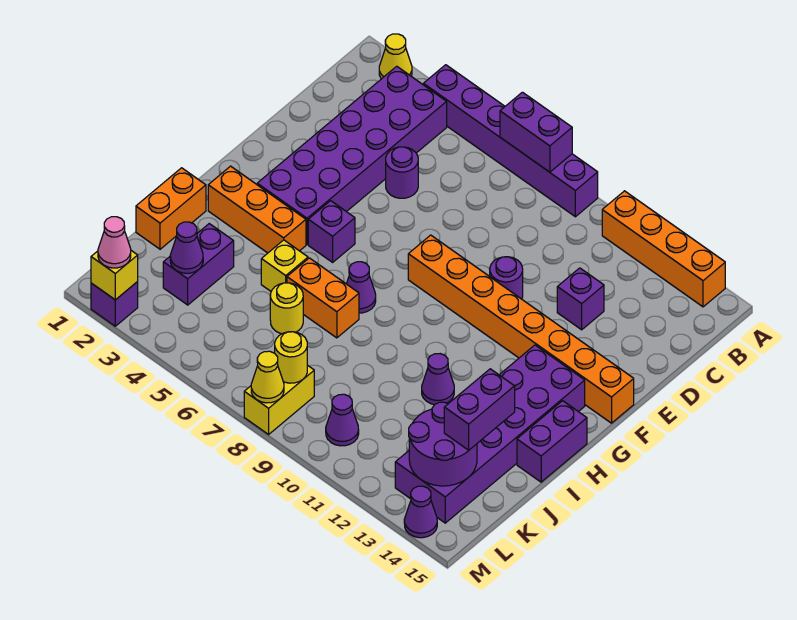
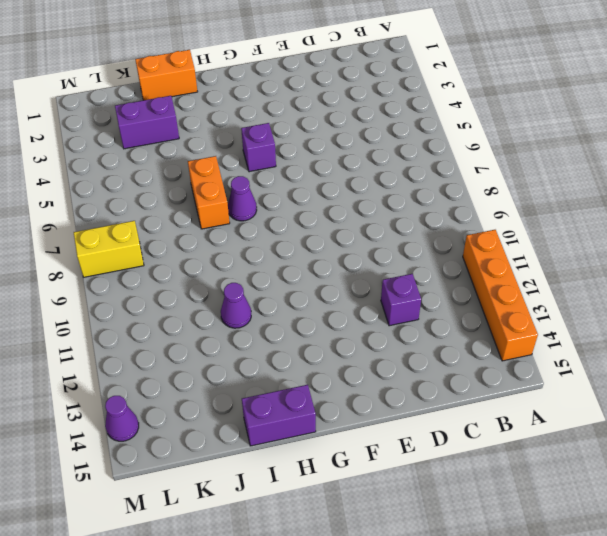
none -> yellow 1x1 cone [379,34,412,79]
none -> purple 1x6 brick [423,65,598,217]
none -> purple 2x6 brick [257,66,447,244]
none -> purple 1x1 round brick [386,147,418,198]

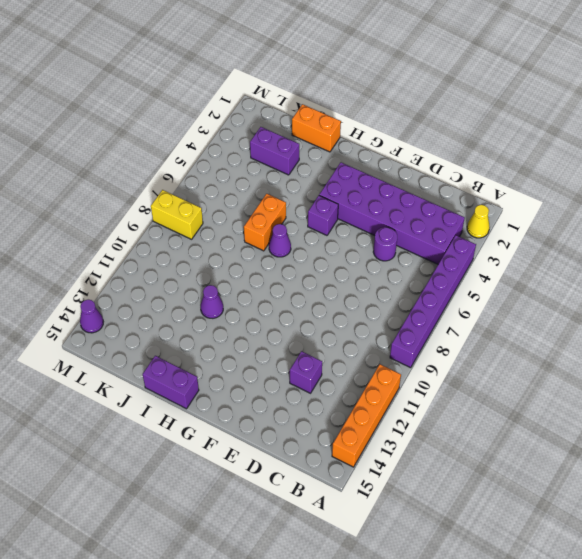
none -> purple 1x1 round brick [490,257,523,299]
none -> orange 1x8 brick [408,235,634,423]
none -> purple 2x6 brick [395,345,585,523]
none -> orange 1x3 brick [208,166,306,253]

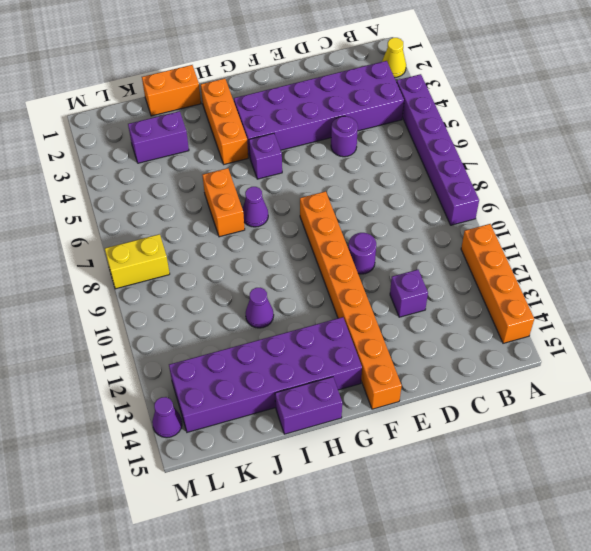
none -> yellow 1x1 brick [261,240,308,291]
none -> yellow 1x1 round brick [270,283,303,334]
none -> purple 1x1 cone [326,394,359,446]
none -> purple 1x1 brick [91,282,138,326]

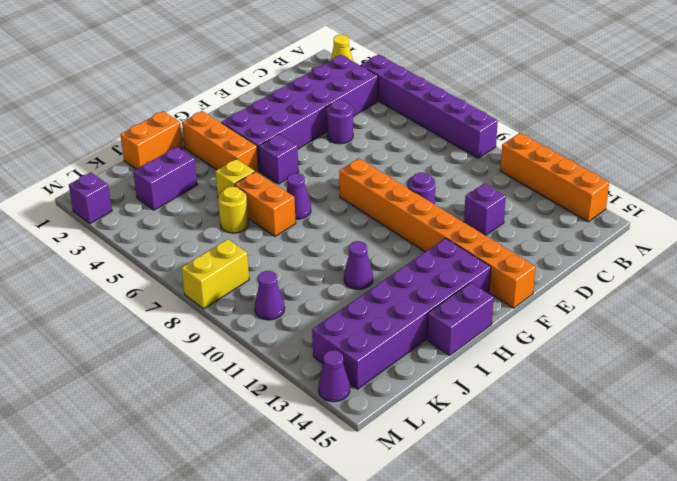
none -> purple 1x2 brick [500,92,572,172]
none -> purple 1x1 cone [170,222,203,273]
none -> purple 2x2 round brick [409,402,477,486]
none -> yellow 1x1 round brick [275,332,307,383]

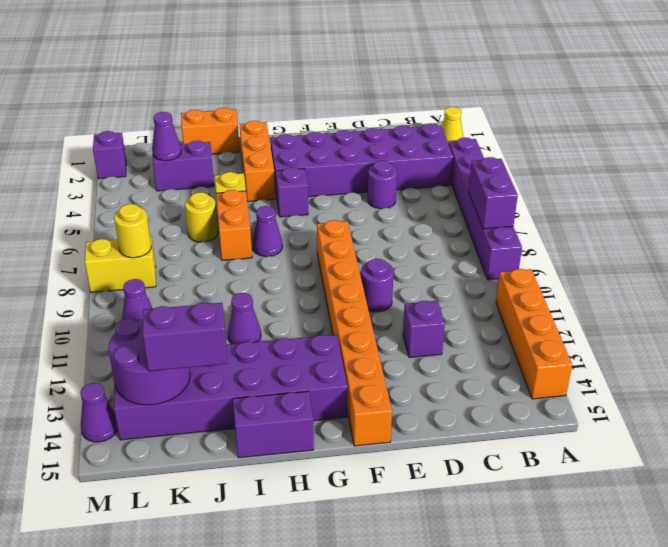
none -> yellow 1x1 brick [91,251,138,300]
none -> yellow 1x1 cone [251,351,284,403]
none -> pink 1x1 cone [98,217,131,268]

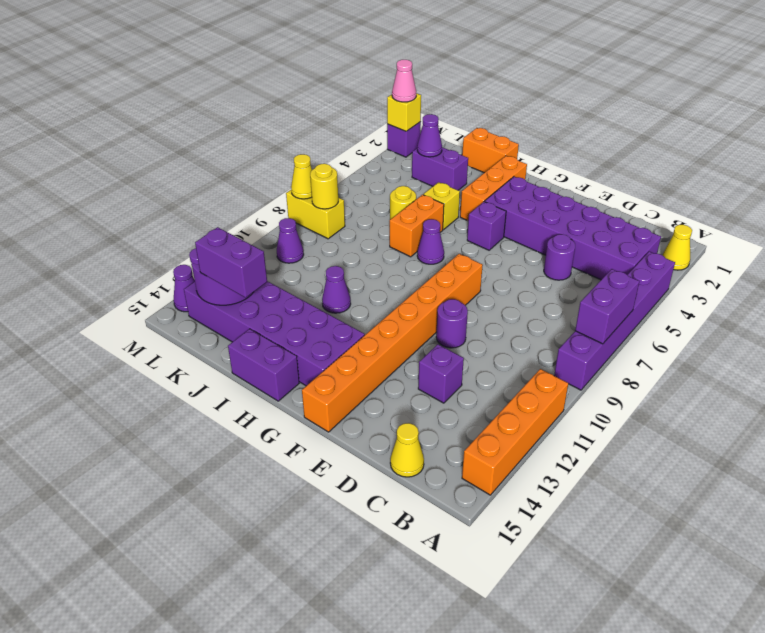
yellow 1x1 cone [390,423,424,477] -> none

